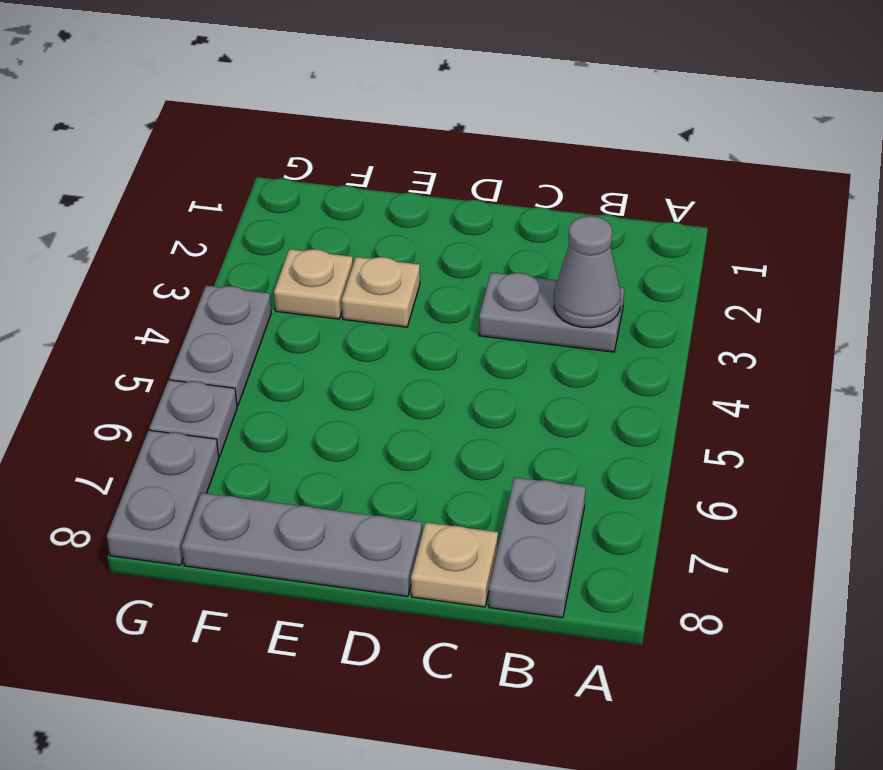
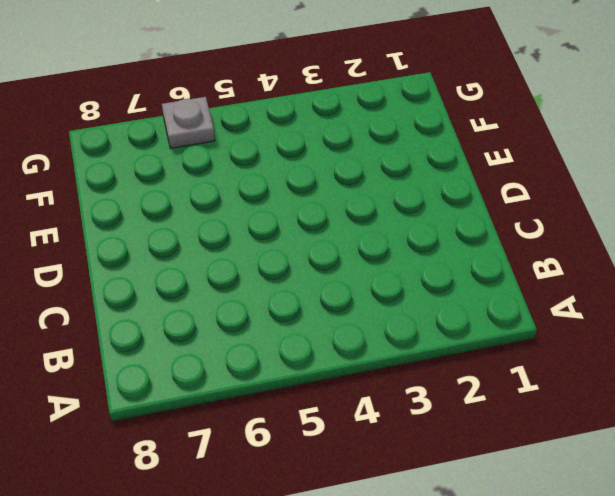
none -> grey 1x2 plate [479,273,624,352]
none -> grey 1x2 plate [489,477,586,618]

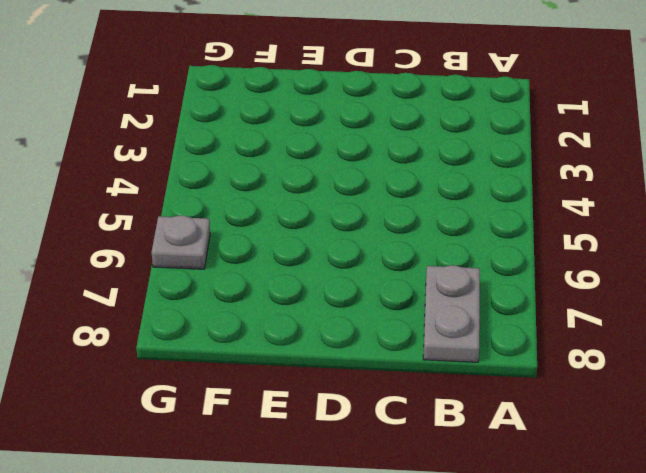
none -> grey 1x2 plate [479,273,624,352]
none -> tan 1x1 plate [411,523,498,607]

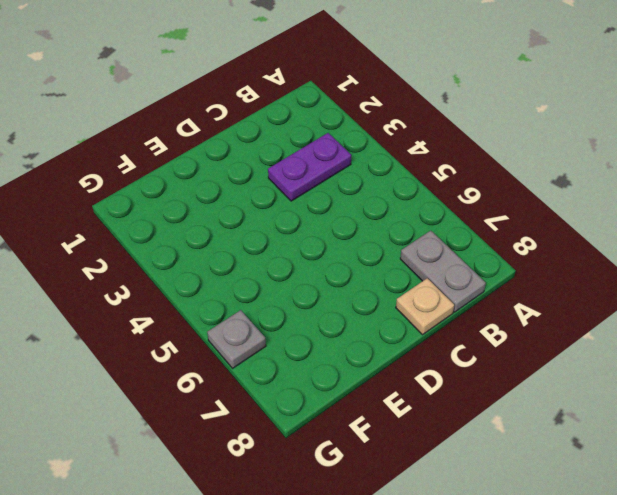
purple 1x2 plate [268,133,351,201] -> grey 1x2 plate [479,273,624,352]
none -> grey 1x3 plate [182,493,422,597]
none -> tan 1x1 plate [342,257,420,327]

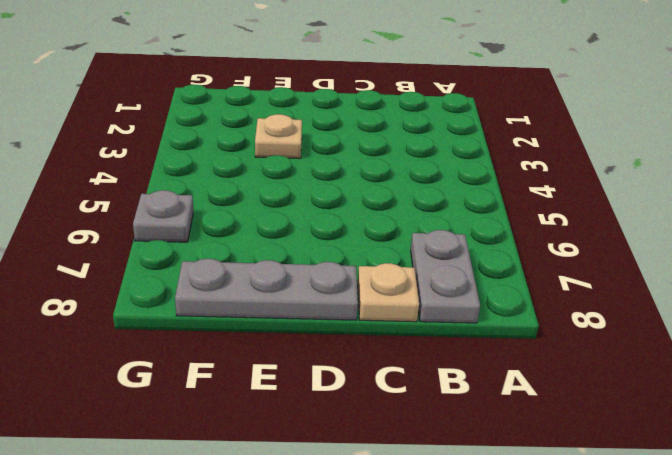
none -> grey 1x2 plate [479,273,624,352]
none -> tan 1x1 plate [274,249,353,319]

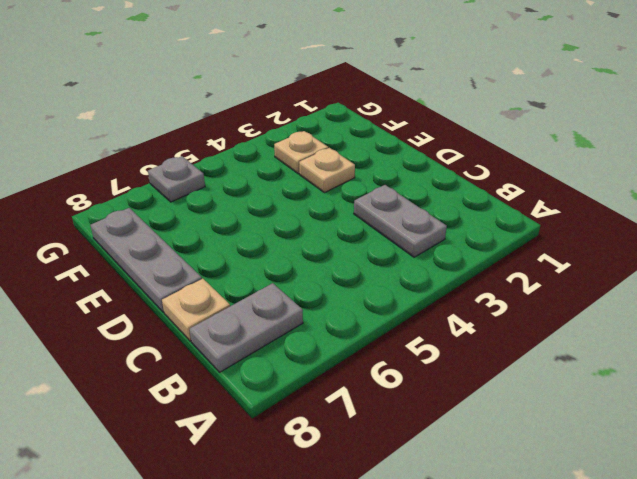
none -> grey 1x2 plate [169,286,271,406]
none -> grey 1x2 plate [107,430,219,565]

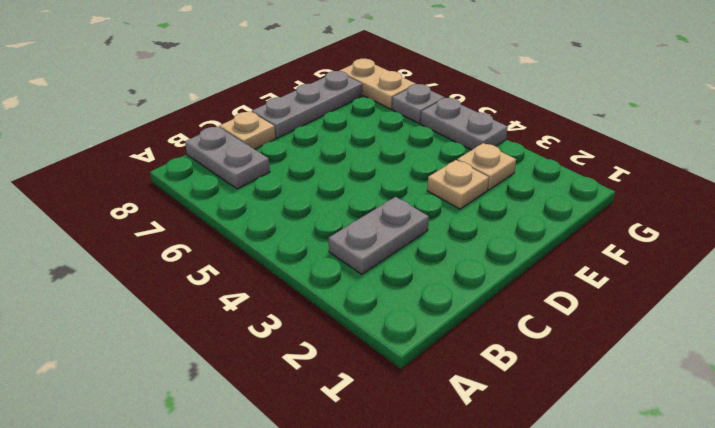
tan 1x2 plate [339,59,416,109] -> grey 1x2 plate [107,430,219,565]
none -> grey 1x1 cone [554,216,621,328]

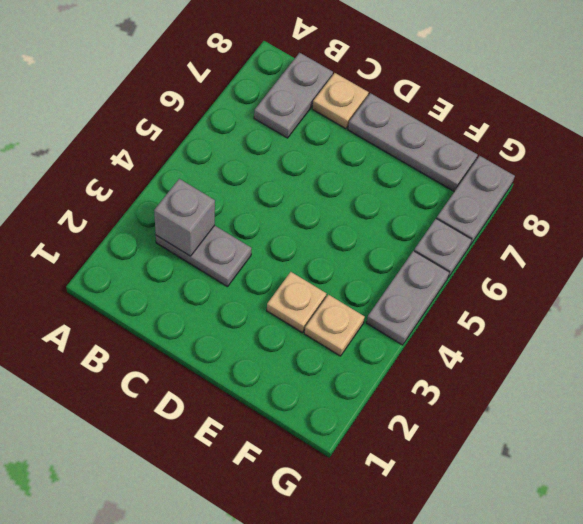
grey 1x1 brick [154,179,215,256] -> grey 1x1 cone [554,216,621,328]

